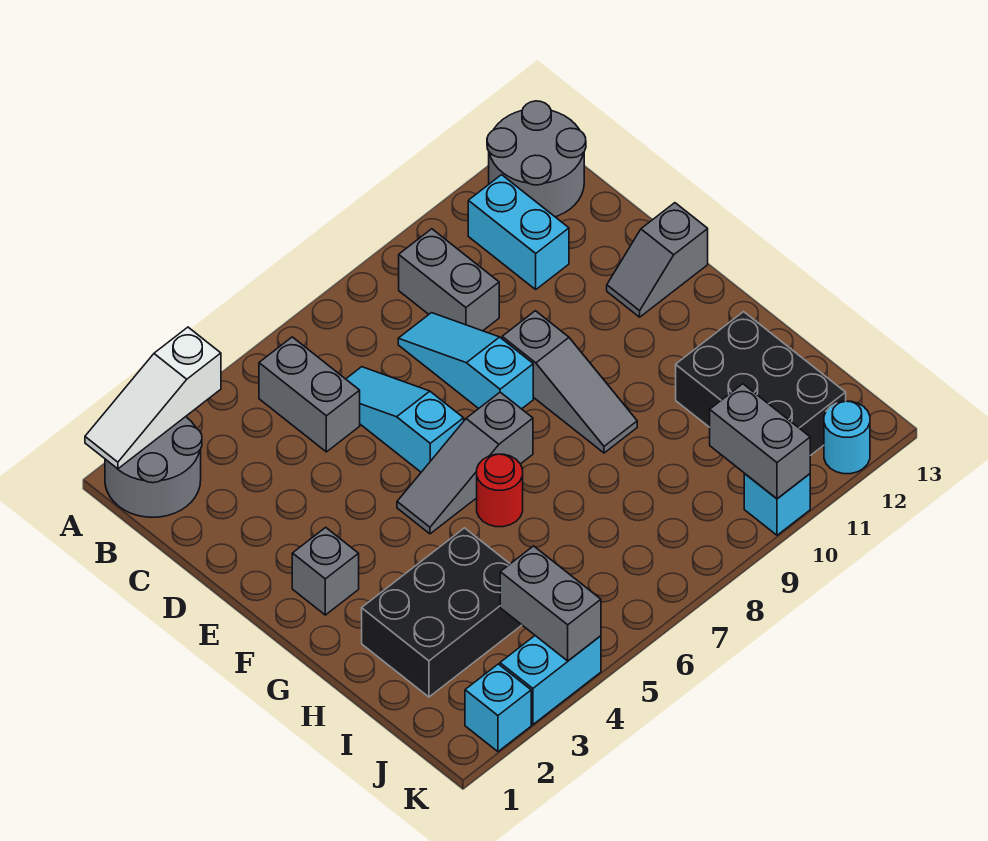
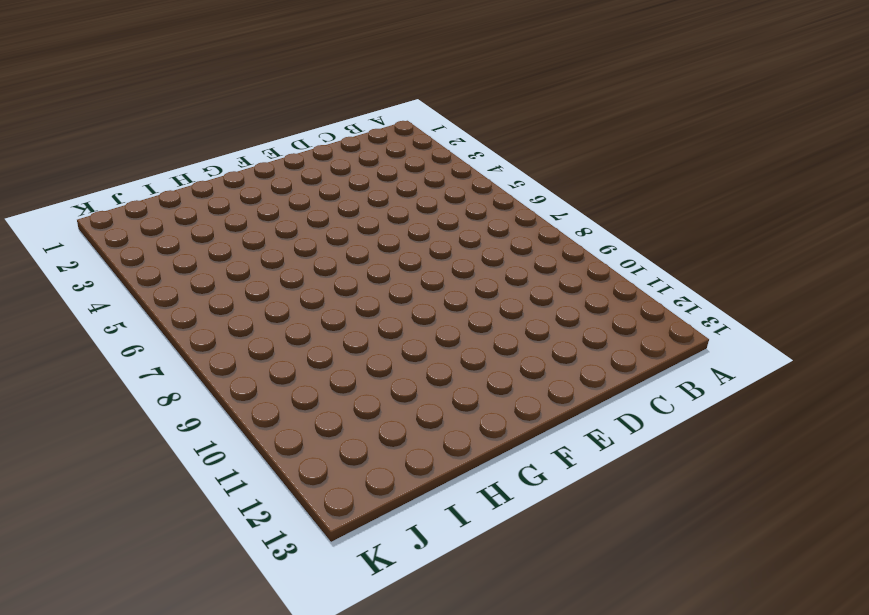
none -> grey 2x2 round brick [105,417,202,517]
none -> grey 2x2 round brick [487,101,586,217]
none -> grey 1x2 brick [259,337,360,452]

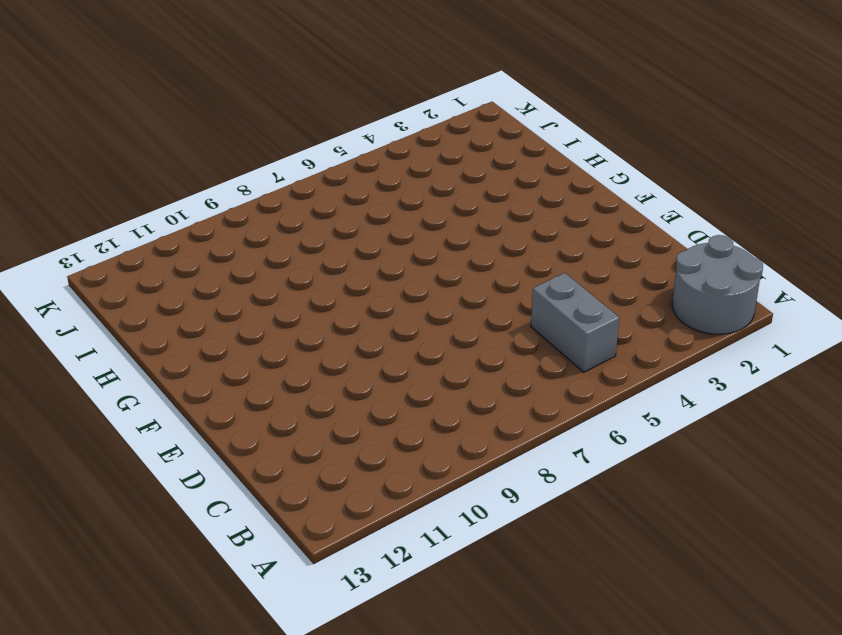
none -> grey 2x2 round brick [487,101,586,217]
none -> grey 1x2 brick [399,229,499,331]
none -> cyan 1x2 brick [468,175,569,289]

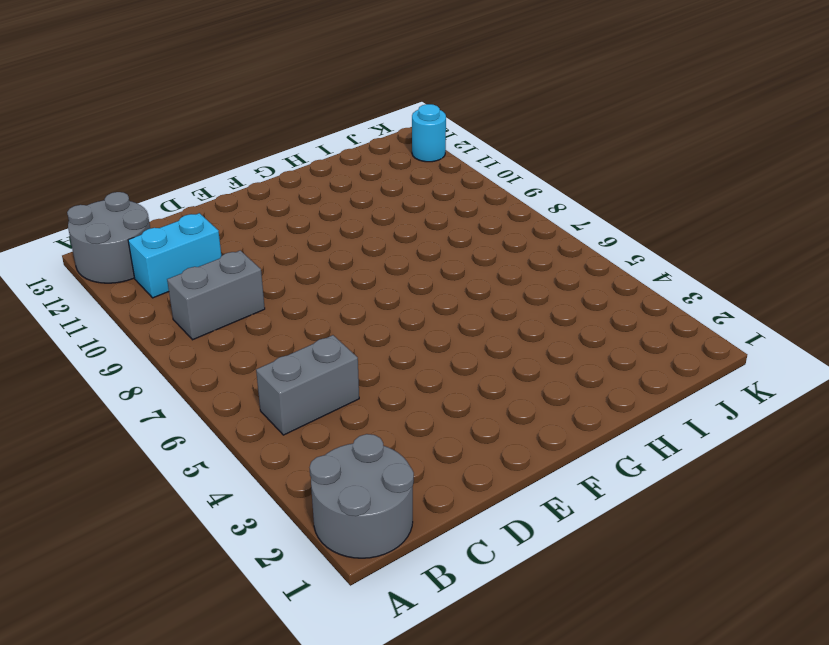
none -> cyan 1x3 slope [346,367,464,472]
none -> cyan 1x3 slope [398,313,533,409]
none -> grey 1x3 slope [502,311,637,453]

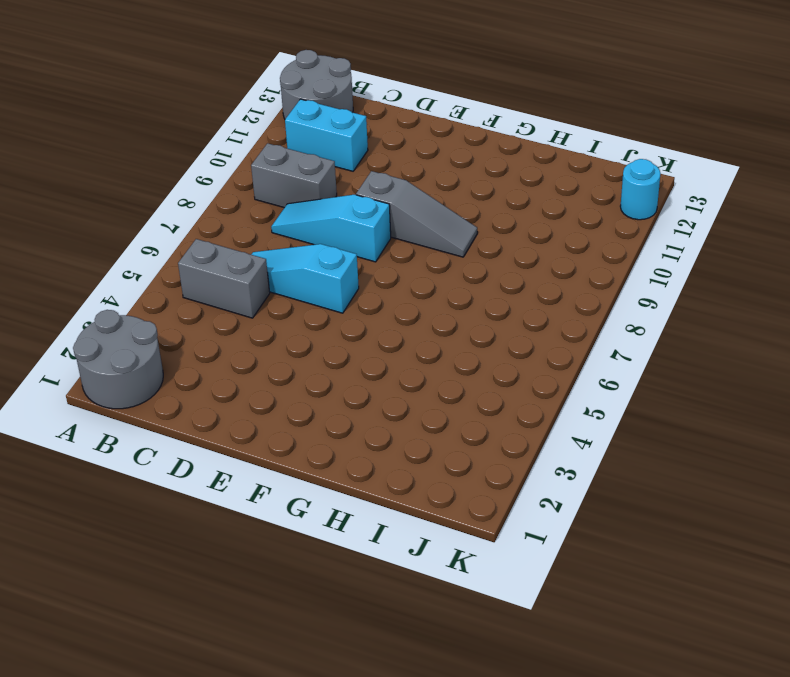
none -> grey 1x2 slope [607,203,708,317]
none -> grey 1x1 brick [292,527,359,615]
none -> grey 1x3 slope [397,392,533,534]

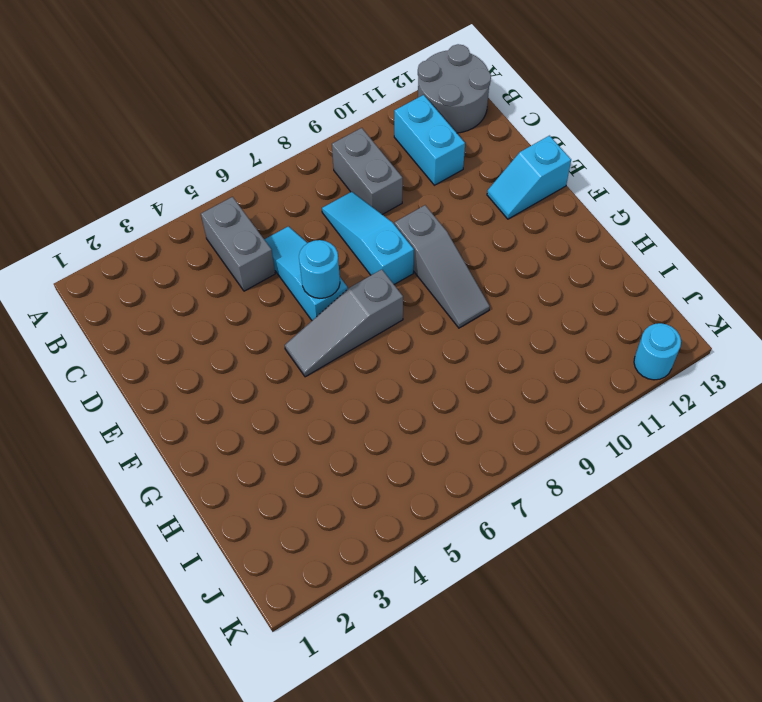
cyan 1x1 round brick [299,240,340,298] -> none
cyan 1x2 slope [487,136,571,219] -> grey 1x2 slope [607,203,708,317]
none -> grey 2x2 round brick [105,417,202,517]
none -> grey 1x1 brick [292,527,359,615]
none -> red 1x1 round brick [477,454,523,527]

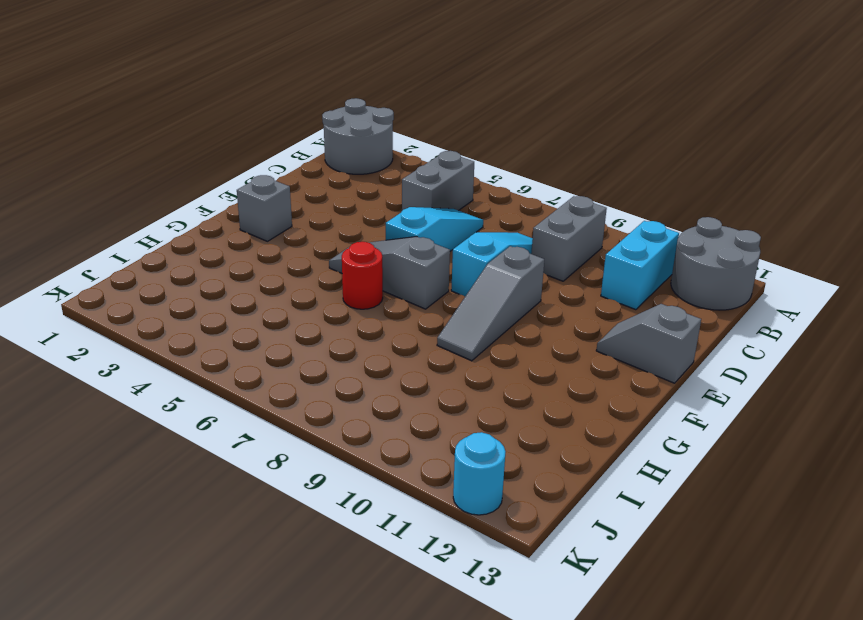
none -> black 2x3 brick [362,528,521,697]
none -> black 2x3 brick [676,312,846,456]
none -> cyan 1x1 brick [465,664,531,752]

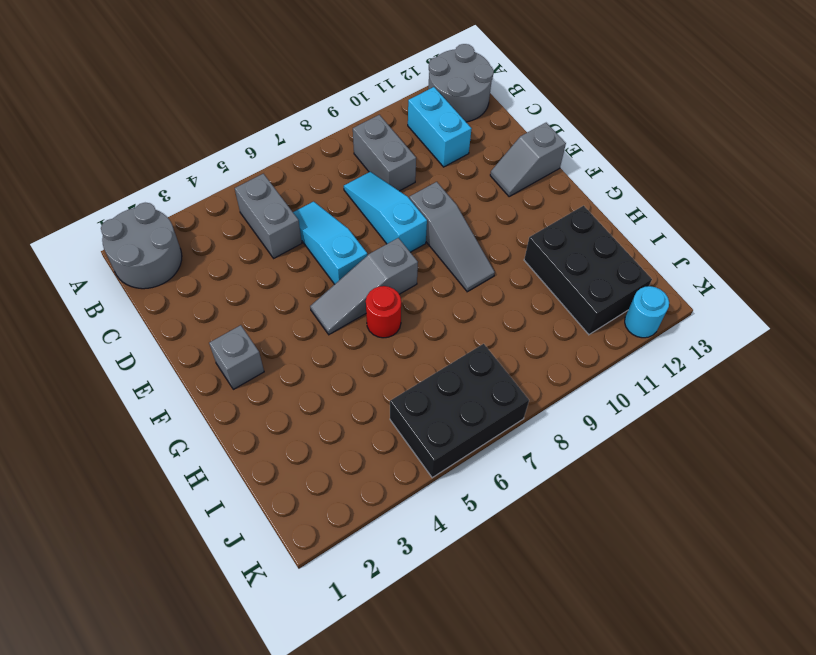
black 2x3 brick [390,344,529,478] -> black 2x3 brick moved to [362,528,521,697]
none -> cyan 1x1 brick [465,664,531,752]
none -> cyan 1x2 brick [500,636,601,725]
none -> cyan 1x1 brick [744,474,810,535]

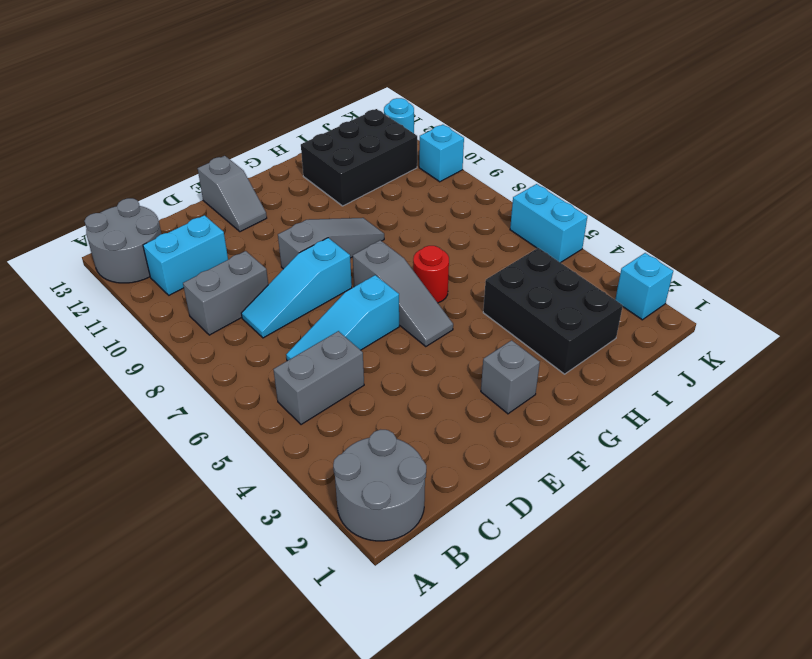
cyan 1x2 brick [510,184,587,263] -> cyan 1x2 brick moved to [500,636,601,725]
none -> white 1x3 slope [85,327,221,469]
none -> grey 1x2 brick [500,546,601,661]
none -> grey 1x2 brick [710,384,810,499]

